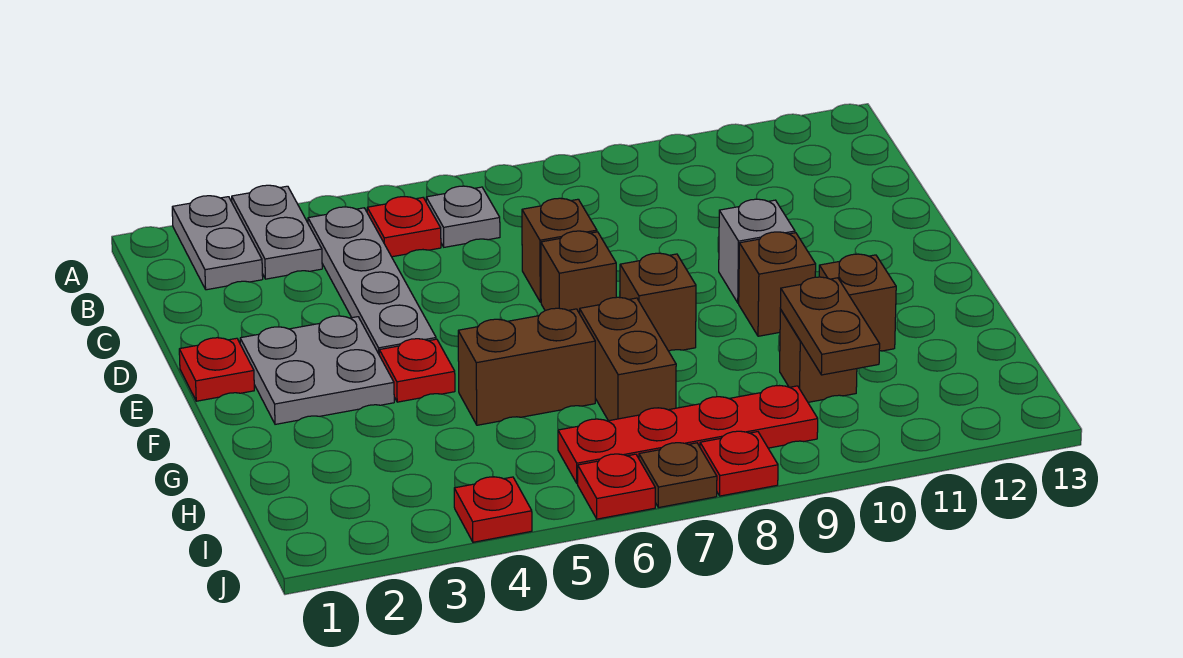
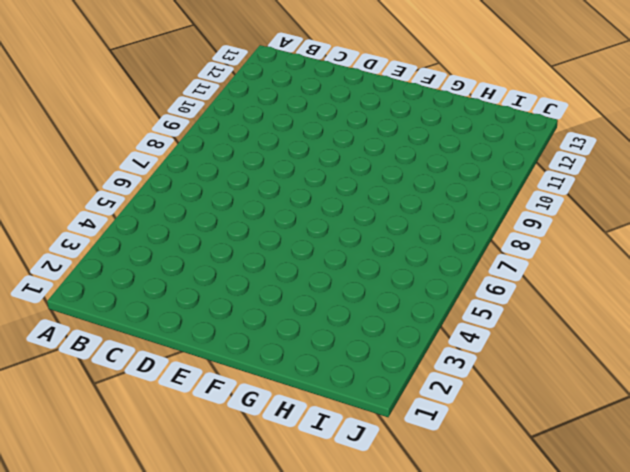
none -> grey 1x2 plate [172,196,263,290]
none -> grey 1x2 plate [232,185,322,279]
none -> grey 1x4 plate [308,207,436,354]

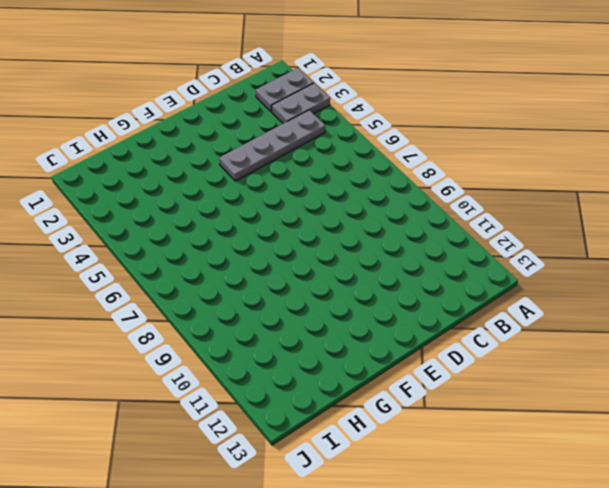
none -> red 1x1 plate [367,196,441,257]
none -> grey 1x1 plate [426,186,500,247]
none -> brown 1x1 brick [522,198,597,302]

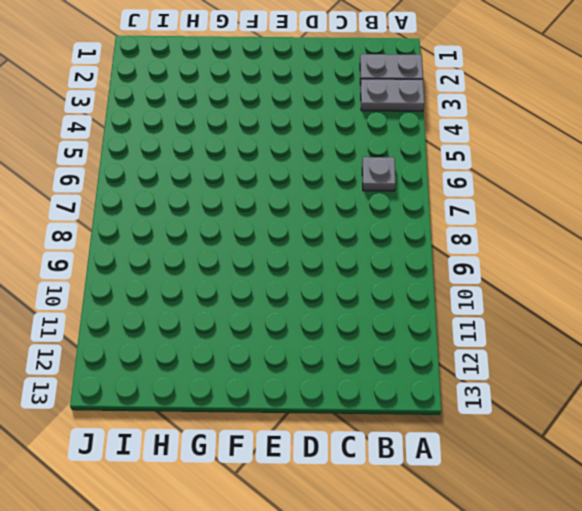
none -> grey 1x4 plate [308,207,436,354]
none -> red 1x1 plate [367,196,441,257]
none -> brown 1x1 brick [522,198,597,302]

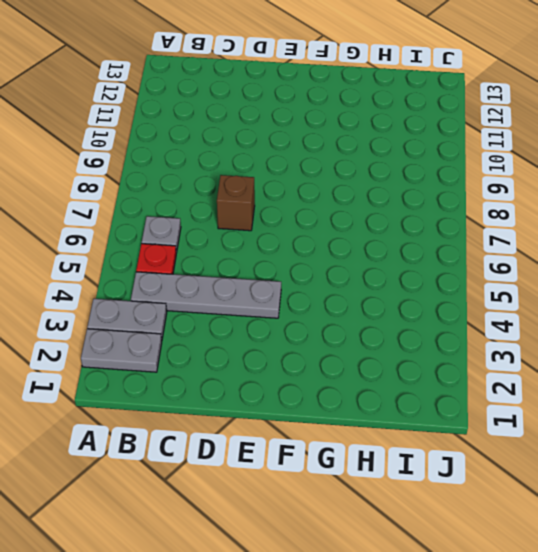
none -> red 1x1 plate [179,338,254,401]
none -> grey 2x2 plate [240,316,394,424]
none -> brown 1x1 brick [541,231,616,314]

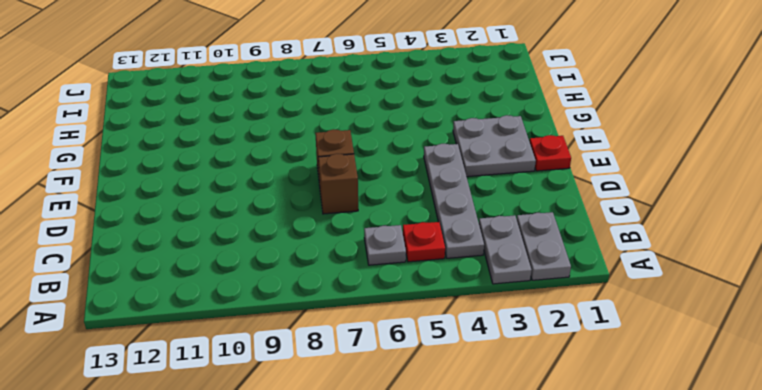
none -> grey 1x1 brick [719,199,795,303]
none -> red 1x1 plate [379,339,455,402]
none -> brown 1x1 brick [620,253,696,351]

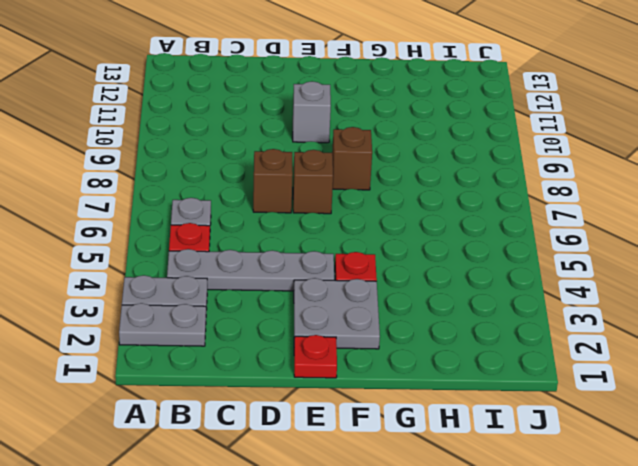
none -> brown 1x1 brick [739,232,816,336]
none -> brown 1x2 brick [458,308,595,425]
none -> brown 1x2 brick [580,297,676,421]

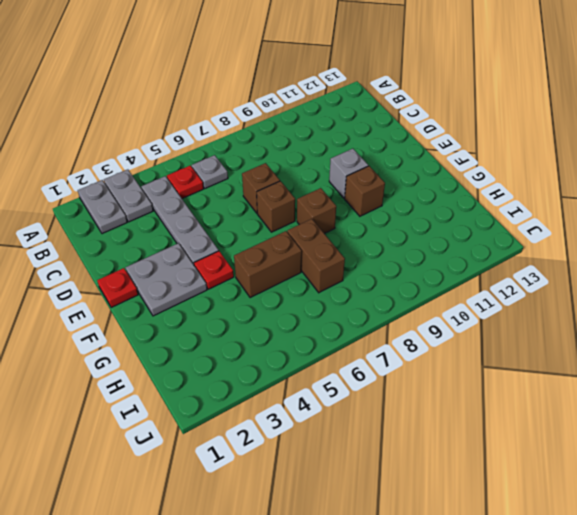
none -> brown 1x1 brick [819,254,896,351]
none -> brown 1x1 brick [780,310,857,402]
none -> red 1x4 plate [558,386,818,484]

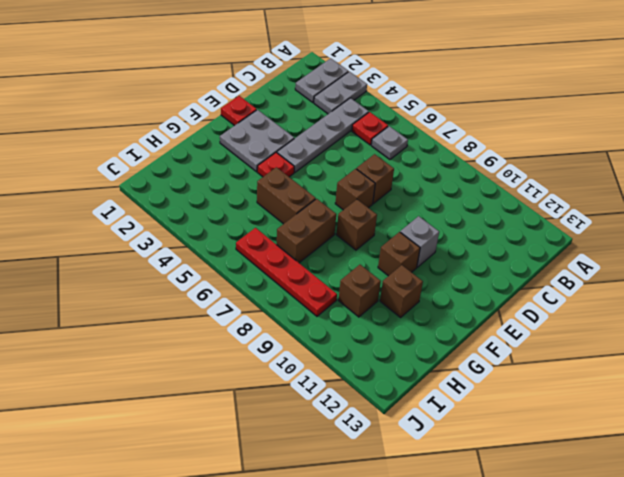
none -> red 1x1 plate [454,477,532,542]
none -> red 1x1 plate [578,454,655,519]
none -> brown 1x1 plate [639,443,717,508]

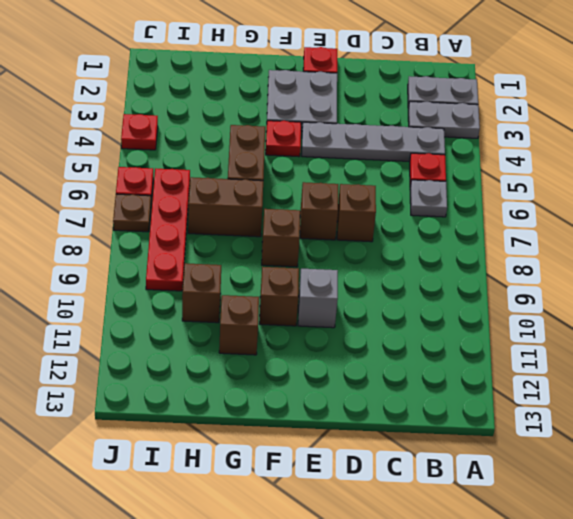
none -> red 1x1 plate [700,431,778,496]
none -> brown 1x2 plate [780,277,880,375]

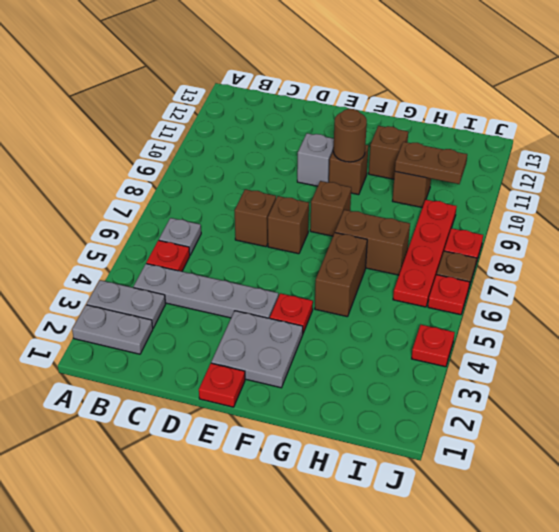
brown 1x1 round brick [333,109,367,162] -> none

